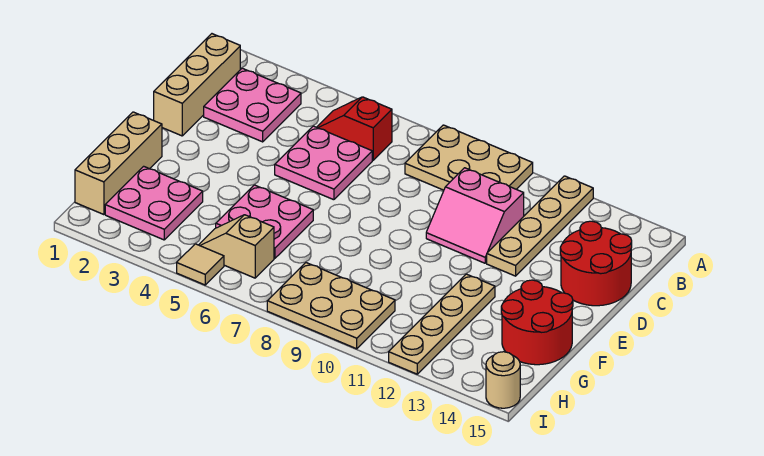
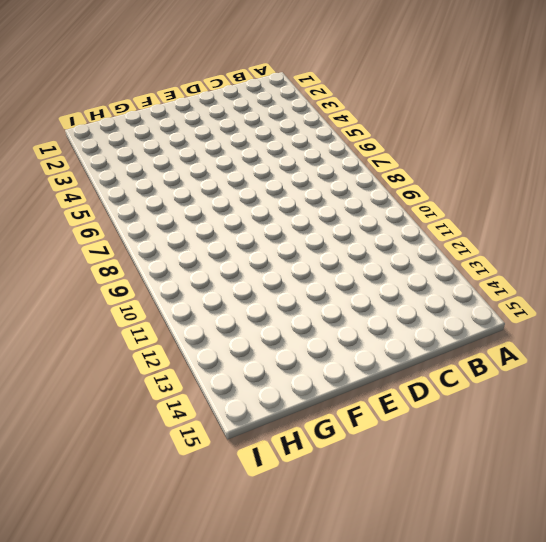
none -> tan 2x3 plate [405,125,533,190]
none -> tan 1x4 plate [487,176,593,276]
none -> tan 1x3 brick [154,34,240,136]

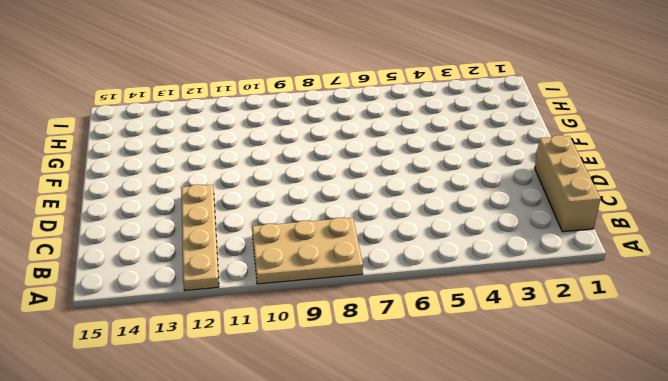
none -> pink 2x2 plate [204,68,301,142]
none -> red 1x2 slope [317,97,392,160]
none -> pink 2x2 plate [275,126,372,200]

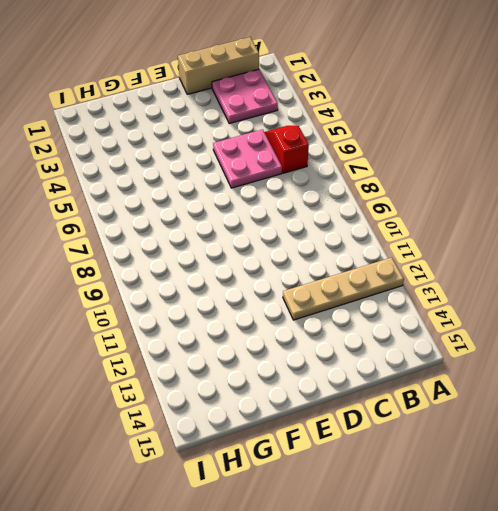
none -> tan 2x3 plate [405,125,533,190]
none -> pink 2x2 slope [426,168,524,263]
none -> red 2x2 round brick [560,221,632,306]

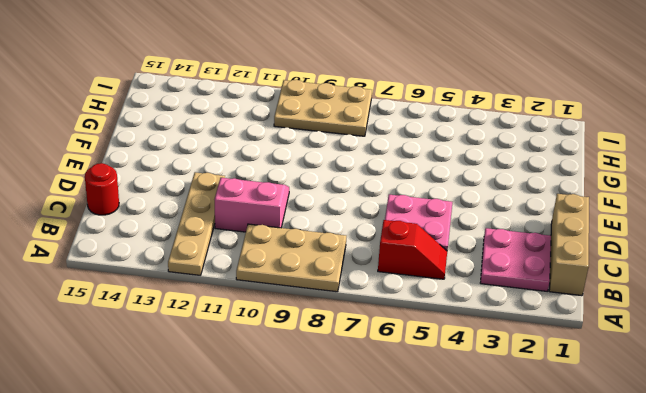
red 1x1 round brick [85,163,119,215] -> red 2x2 round brick [560,221,632,306]
none -> tan 1x3 brick [75,112,162,215]
none -> pink 2x2 plate [216,185,313,259]
none -> tan 1x4 plate [389,274,495,374]

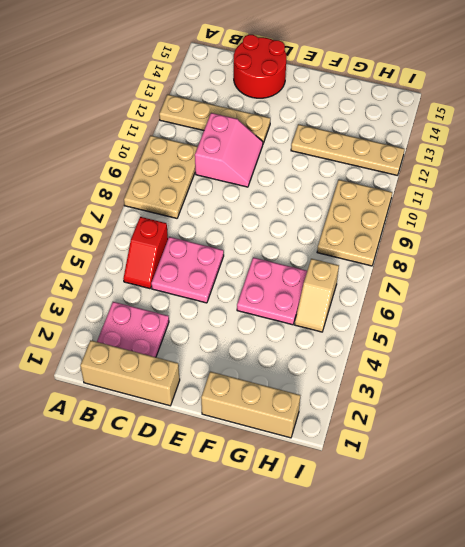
none -> red 2x2 round brick [501,280,573,365]
none -> pink 2x2 plate [105,166,203,240]
none -> tan 1x1 tile [177,244,224,285]

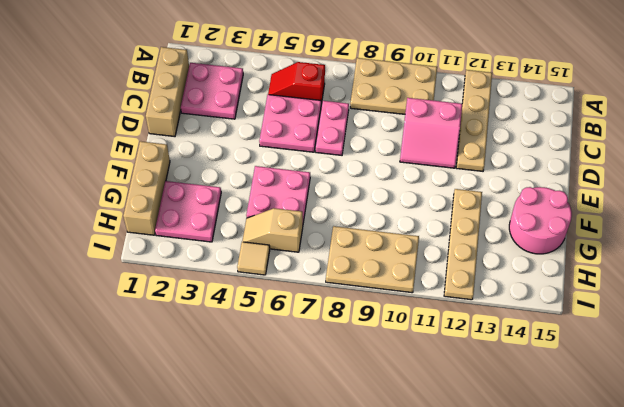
pink 1x2 plate [316,101,349,155] -> none
pink 2x2 round brick [509,187,572,254] -> red 2x2 round brick [501,280,573,365]
none -> red 2x2 round brick [560,221,632,306]
none -> tan 1x1 round brick [486,352,520,408]

